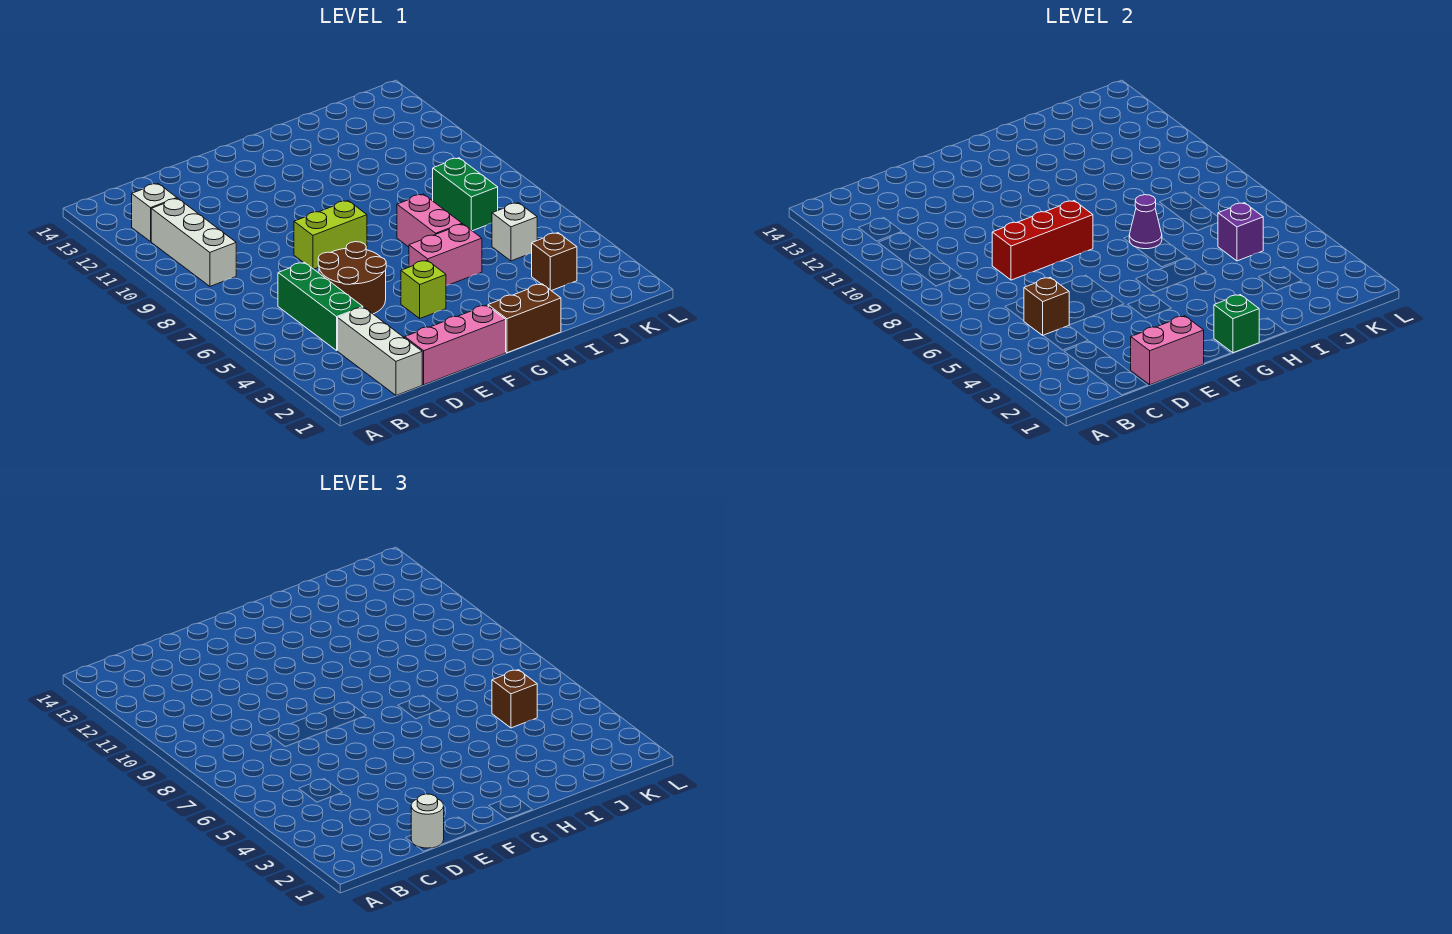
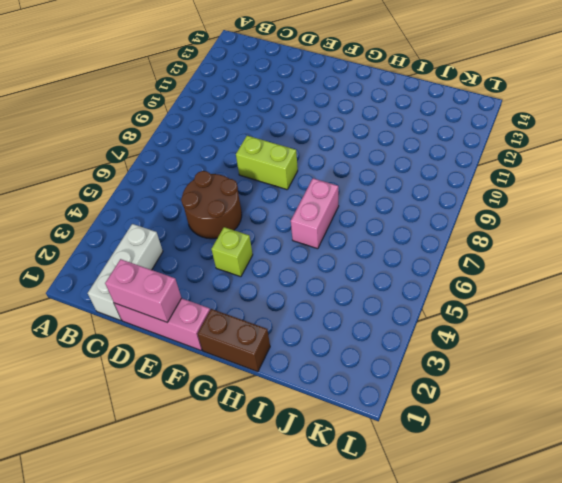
none -> white 1x3 brick [151,198,236,286]
none -> white 1x1 brick [132,184,177,242]
none -> green 1x3 brick [278,263,363,350]

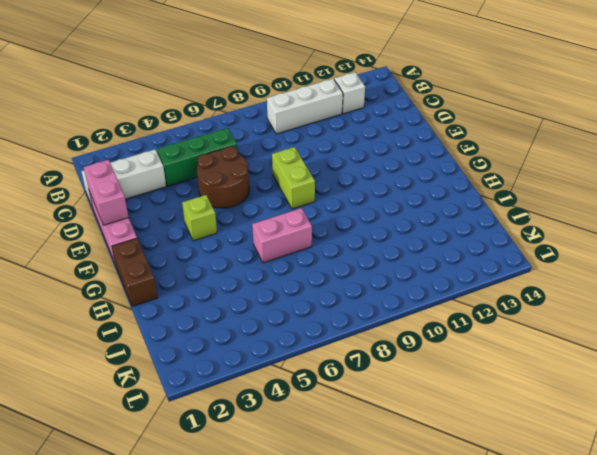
none -> pink 1x2 brick [409,224,482,285]
none -> brown 1x1 brick [532,233,577,291]
none -> white 1x1 brick [492,203,537,261]

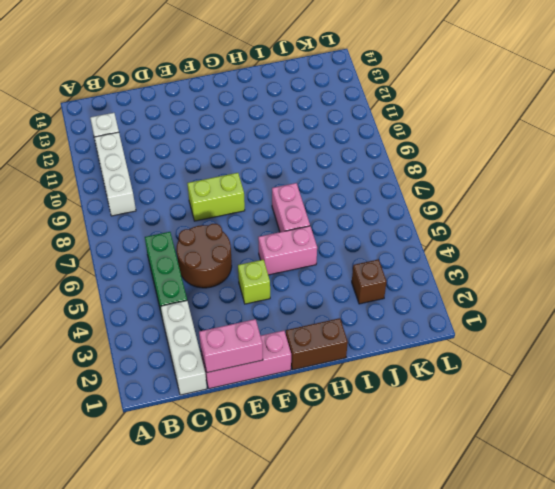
none -> white 1x1 brick [492,203,537,261]
none -> green 1x2 brick [433,158,498,231]
none -> brown 1x1 brick [1024,277,1069,335]

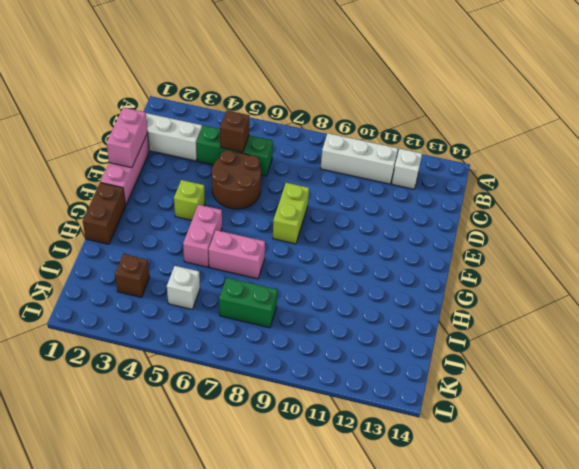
none -> red 1x3 brick [992,201,1093,280]
none -> green 1x1 brick [1214,295,1259,353]
none -> purple 1x1 cone [1129,195,1162,249]

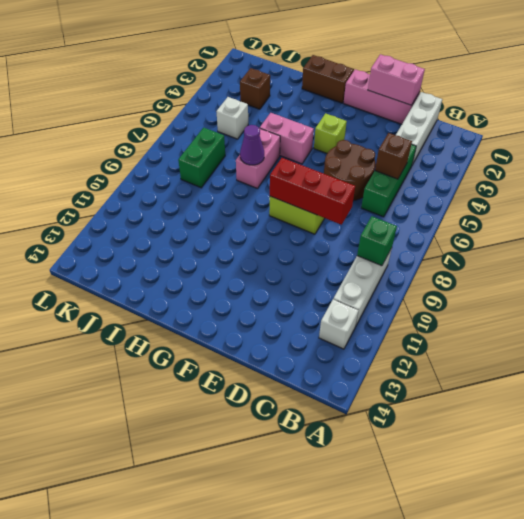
green 1x1 brick [357,216,397,266] -> green 1x1 brick moved to [1214,295,1259,353]
none -> purple 1x1 brick [1218,203,1263,261]
none -> white 1x1 round brick [411,794,444,848]
none -> brown 1x1 brick [492,670,537,728]

